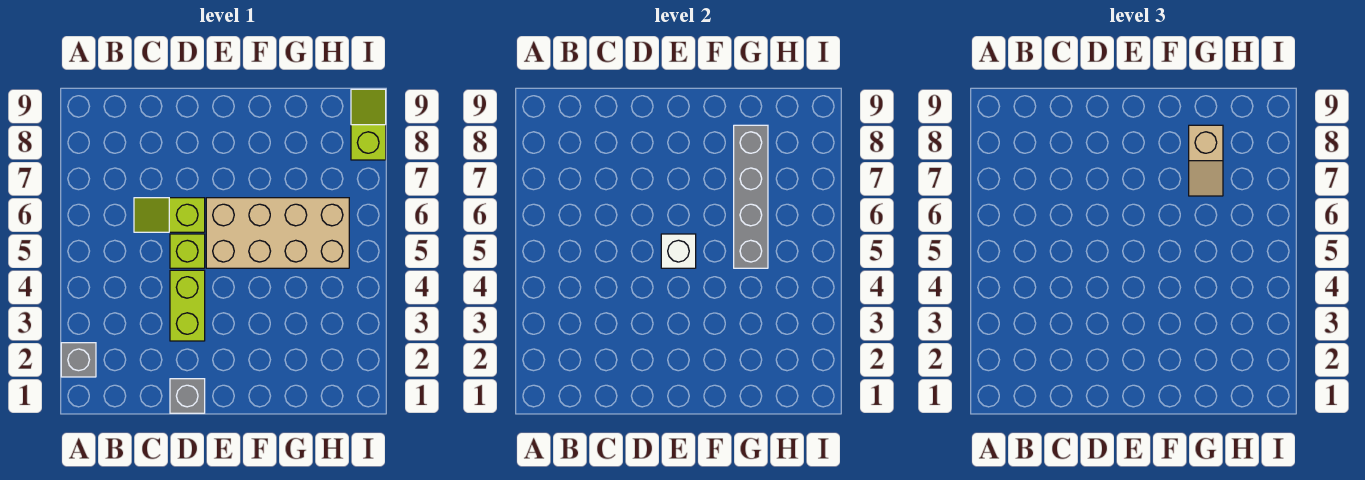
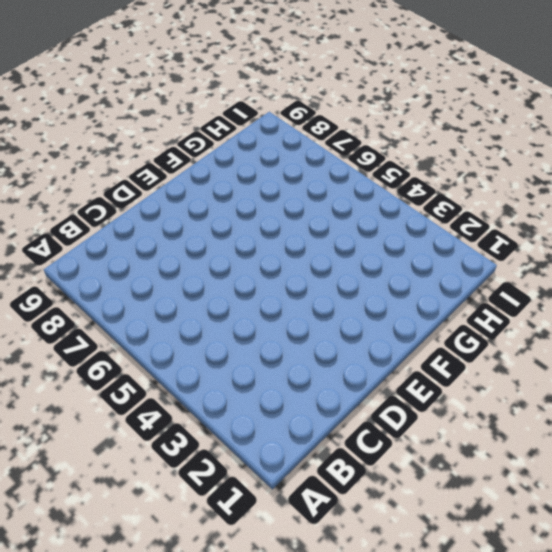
none -> grey 1x1 brick [61,343,96,377]
none -> lime 1x2 slope [134,198,205,232]

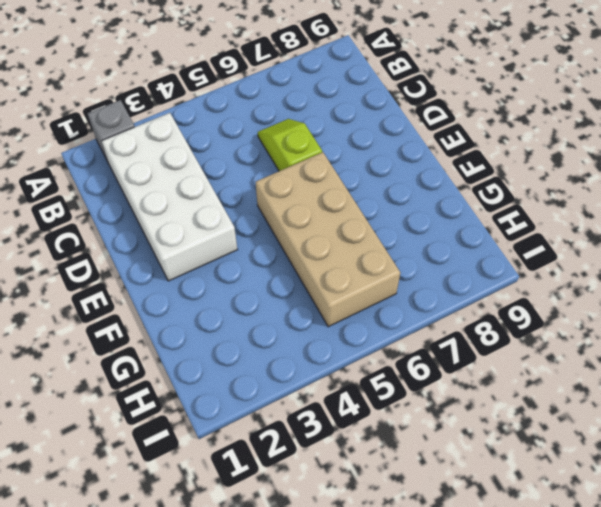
white 2x4 brick [102,113,237,281] -> lime 1x2 brick [170,270,205,341]
none -> grey 1x1 brick [170,379,205,413]
none -> lime 1x1 brick [170,234,205,268]

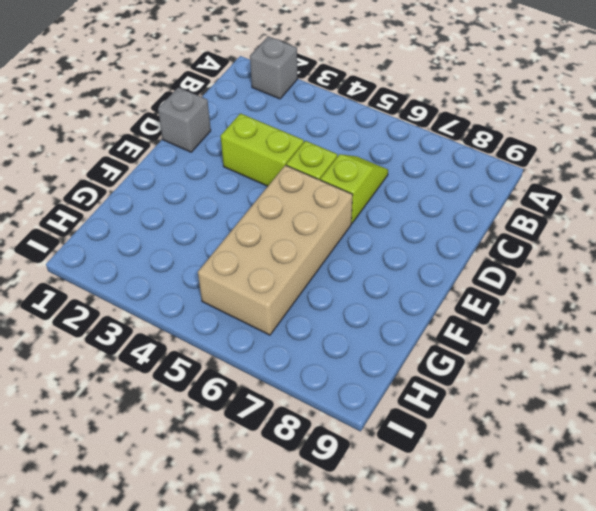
none -> lime 1x2 slope [351,89,386,160]
none -> white 1x1 brick [661,234,696,268]

